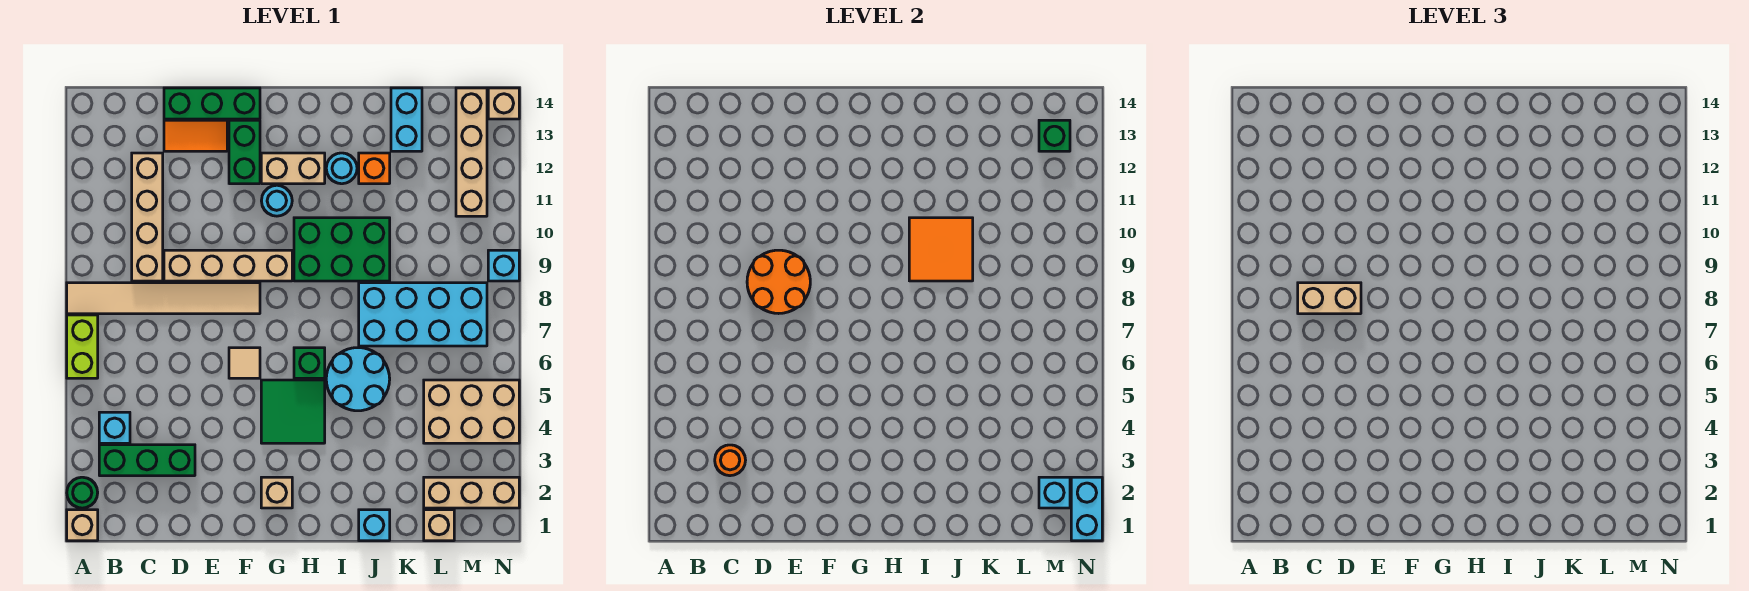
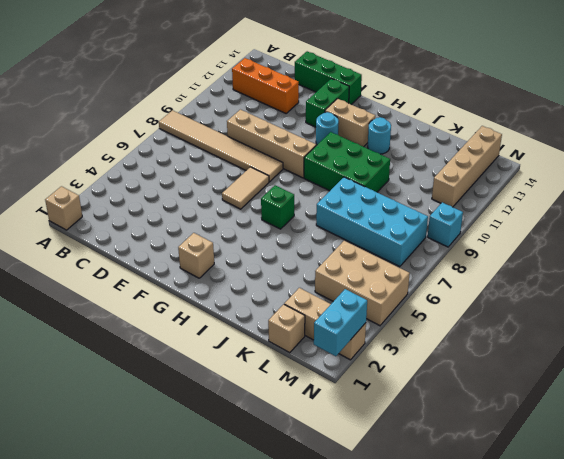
orange 1x3 brick [232,58,299,113] -> tan 1x4 brick [132,153,163,281]
tan 1x2 tile [222,167,269,209] -> tan 1x1 tile [229,348,260,378]
none -> green 1x1 round brick [67,477,98,508]
none -> lime 1x2 brick [67,315,98,378]
none -> green 1x3 brick [99,445,195,476]
none -> cyan 1x1 brick [99,412,130,443]

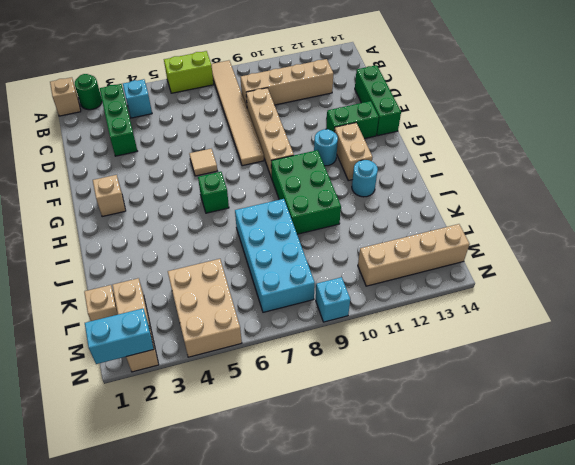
none -> orange 1x2 tile [164,120,227,151]
none -> green 2x2 tile [261,380,325,443]
none -> cyan 2x2 round brick [326,348,390,411]
none -> cyan 1x1 brick [359,510,390,541]

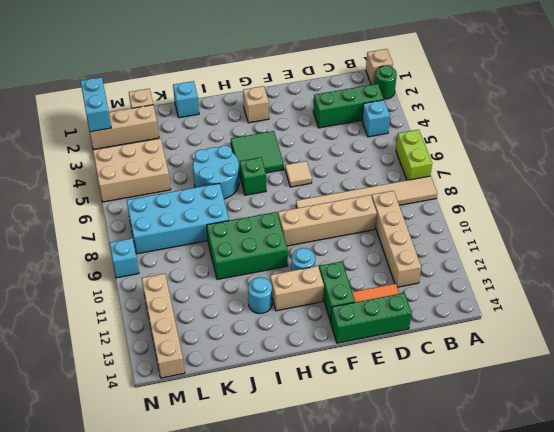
none -> orange 1x1 brick [359,153,390,184]
none -> cyan 1x2 brick [391,88,422,151]
none -> tan 1x1 brick [488,88,519,119]
none -> orange 1x1 round brick [715,445,746,476]

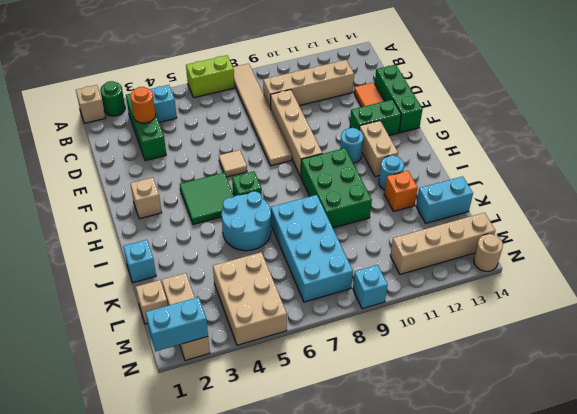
tan 1x1 round brick [474,234,503,271] -> tan 1x1 brick [488,88,519,119]
none -> orange 2x2 round brick [747,250,810,314]
none -> orange 2x2 tile [909,218,973,281]
none -> cyan 1x1 brick [1039,477,1070,508]
none -> green 1x1 brick [1039,120,1070,151]

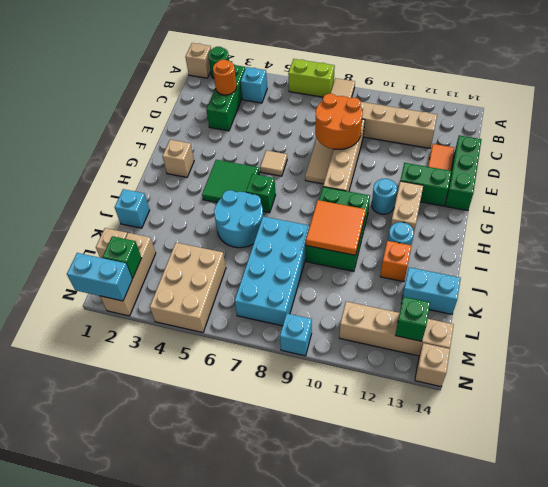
green 1x1 brick [103,236,141,278] -> cyan 1x1 brick [1039,477,1070,508]
none -> tan 1x2 brick [1298,283,1361,314]

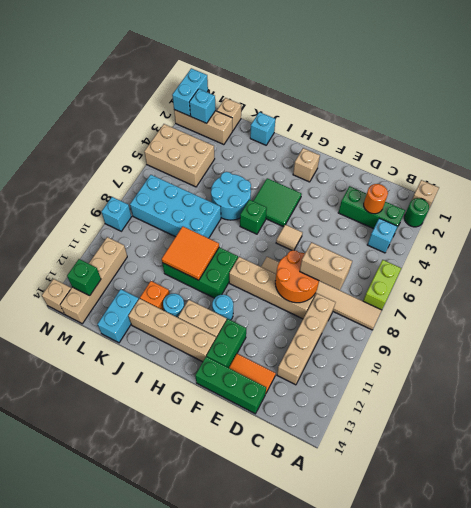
tan 1x4 brick [128,298,216,362] -> none

